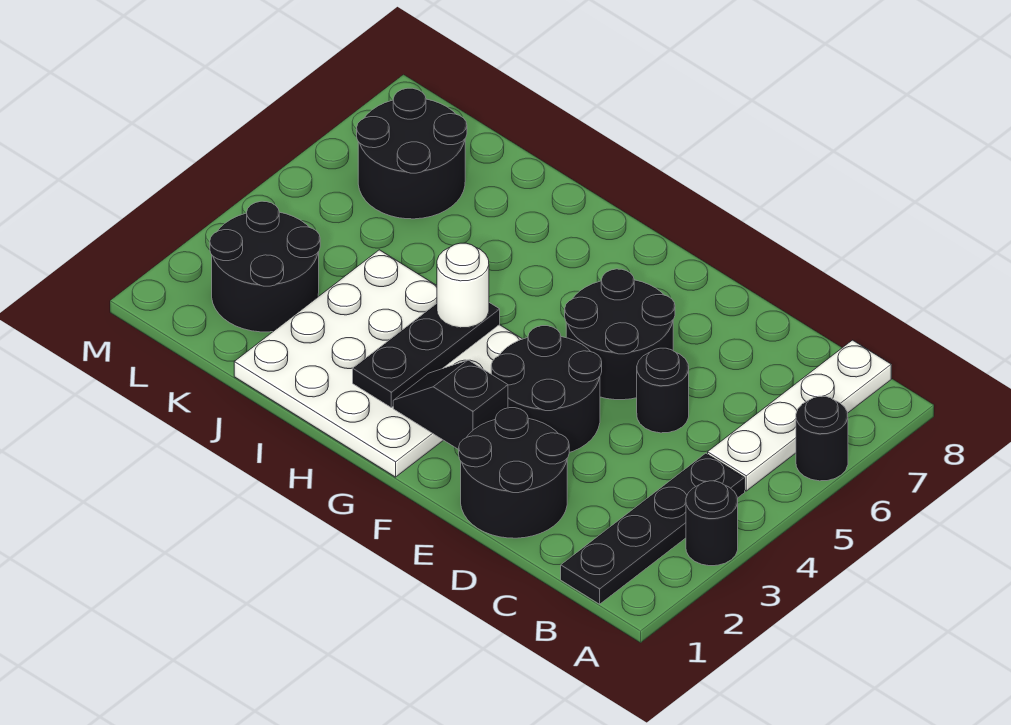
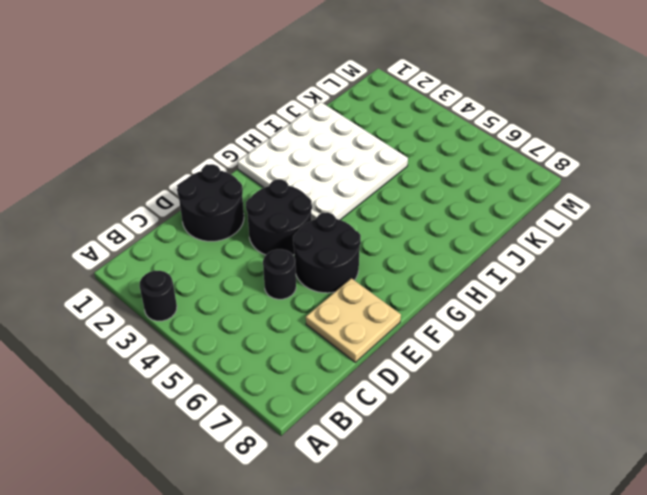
tan 2x2 plate [306,278,401,362] -> none
none -> black 1x1 round brick [796,396,848,481]
none -> black 1x4 plate [561,453,745,604]
none -> white 1x4 plate [708,340,891,491]

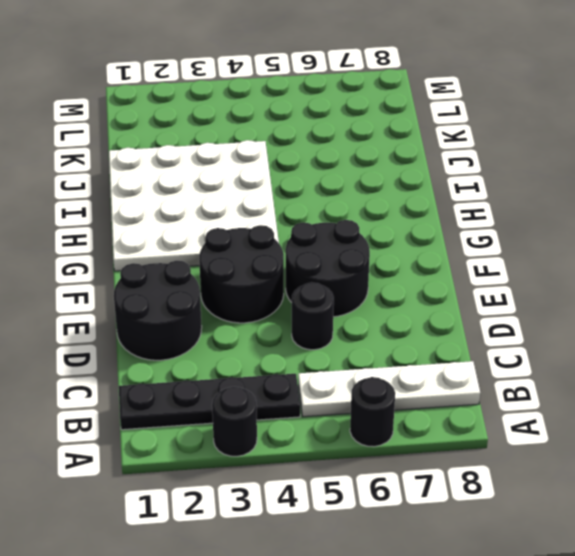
none -> black 2x2 round brick [210,201,320,332]
none -> black 2x2 round brick [357,88,467,219]
none -> black 1x2 slope [393,360,508,450]

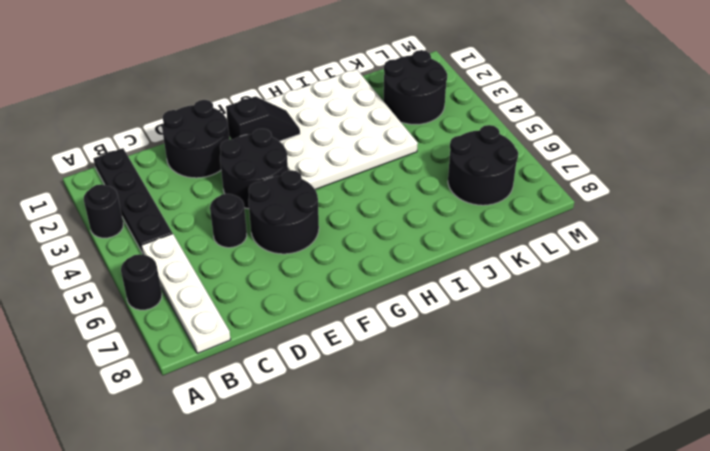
none -> black 1x3 plate [353,303,500,408]
none -> white 1x1 round brick [437,243,489,328]

